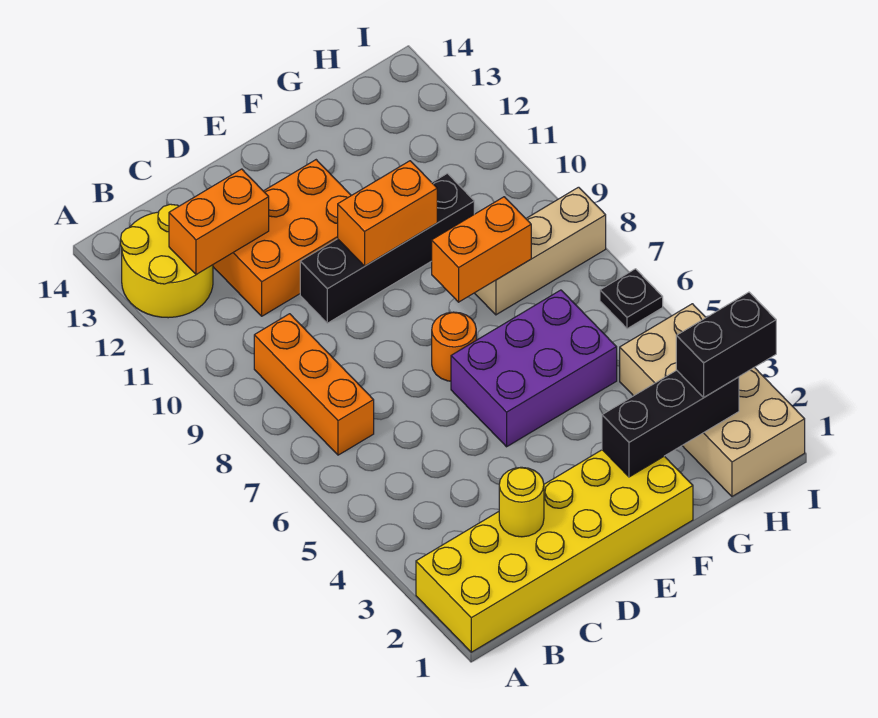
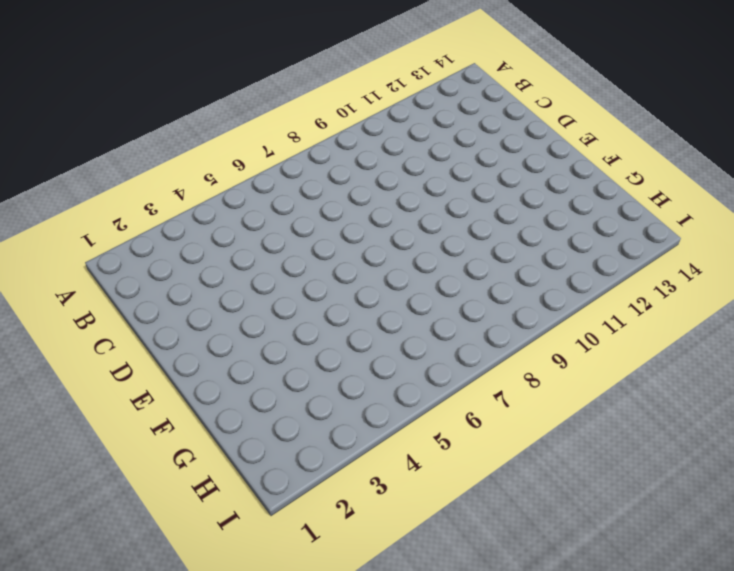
none -> yellow 2x6 brick [416,450,693,652]
none -> yellow 2x2 round brick [121,204,213,318]
none -> orange 1x3 brick [254,314,374,455]

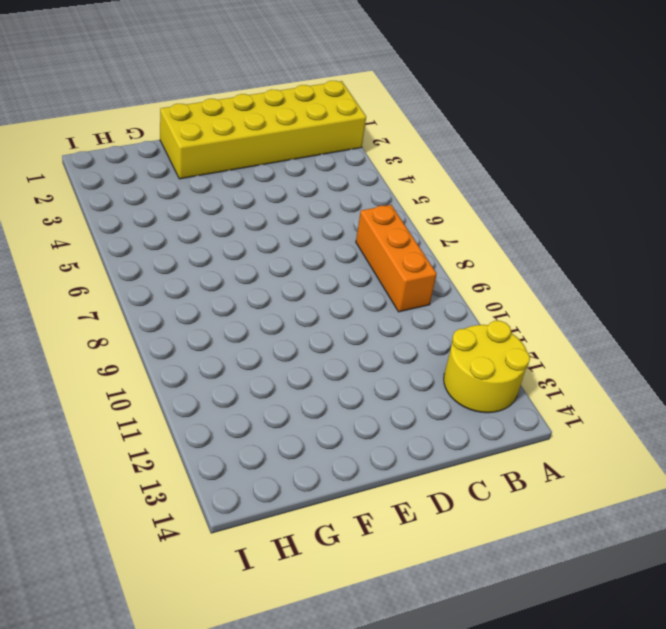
none -> orange 2x3 brick [213,160,351,316]
none -> black 1x4 brick [300,173,474,323]
none -> purple 2x3 brick [451,290,617,447]

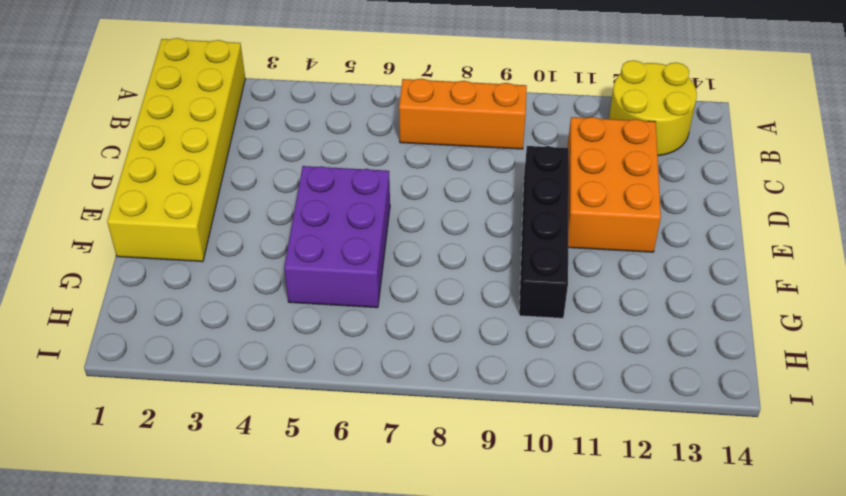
none -> orange 1x1 round brick [432,312,476,381]
none -> tan 1x3 brick [475,187,606,315]
none -> tan 2x4 brick [620,304,805,496]

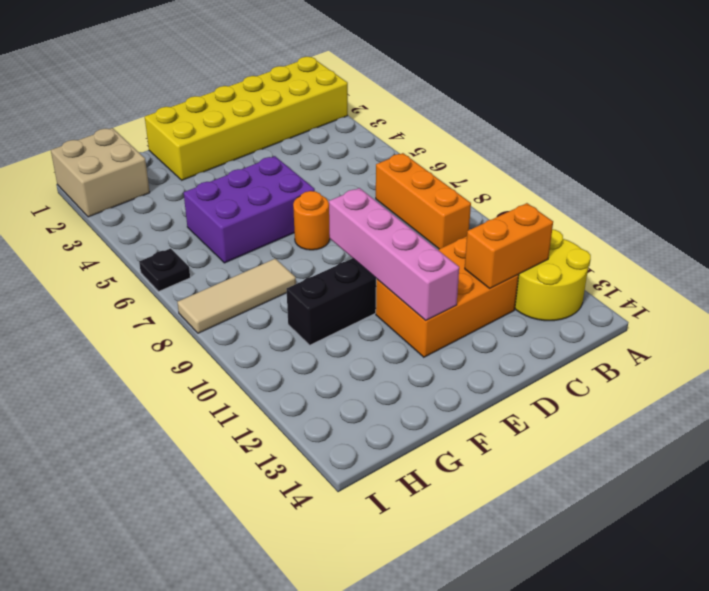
pink 1x4 brick [329,188,459,320] -> orange 1x2 brick [338,161,437,266]
tan 1x3 tile [177,259,296,333] -> tan 1x3 brick [475,187,606,315]
tan 2x2 brick [51,128,150,217] -> tan 2x4 brick [620,304,805,496]
none -> yellow 1x1 round brick [499,467,544,537]
none -> black 1x3 brick [602,370,739,477]
none -> orange 1x2 brick [432,197,531,302]

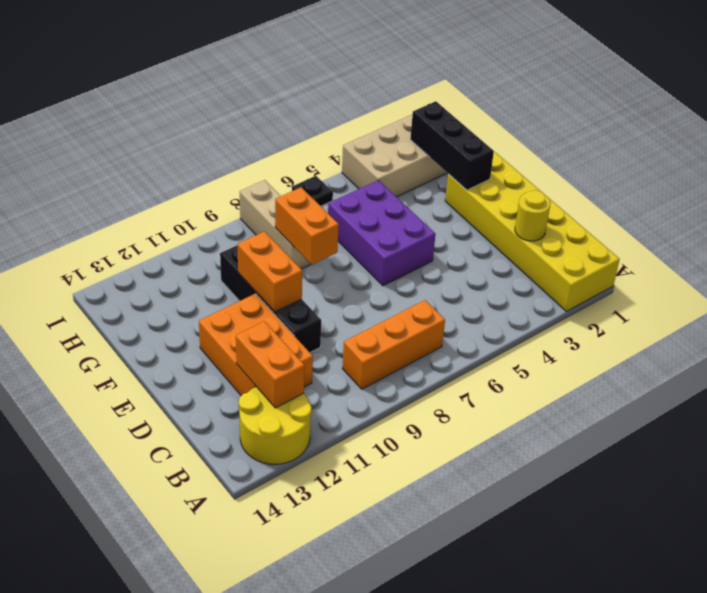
none -> orange 1x1 round brick [432,312,476,381]
none -> black 1x2 brick [676,292,776,397]

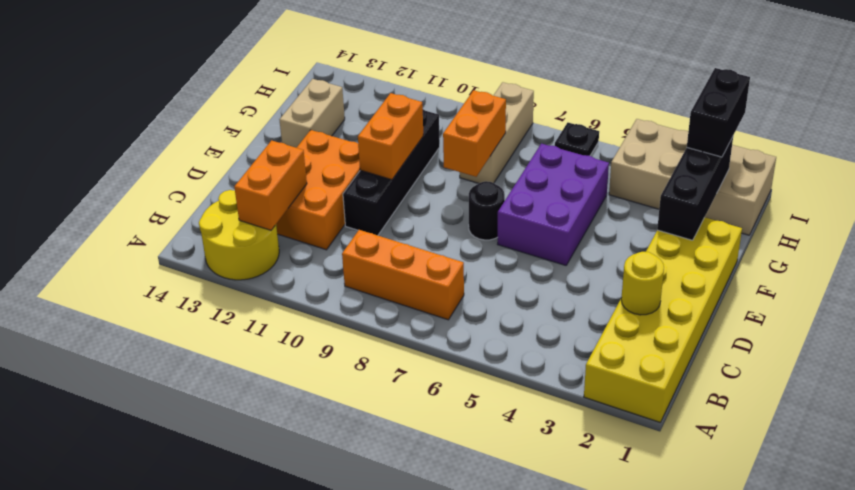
black 1x1 round brick [469,181,505,240] -> orange 1x1 round brick [432,312,476,381]
tan 1x2 brick [279,79,345,148] -> none

